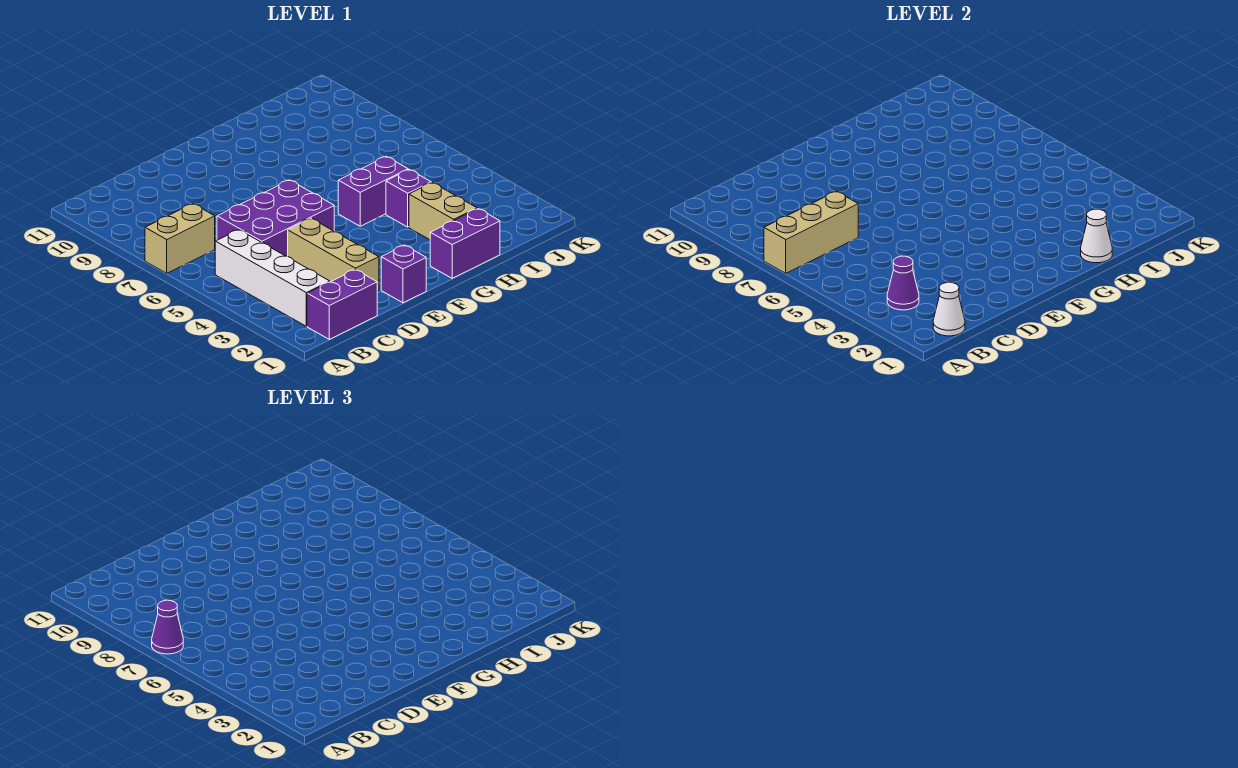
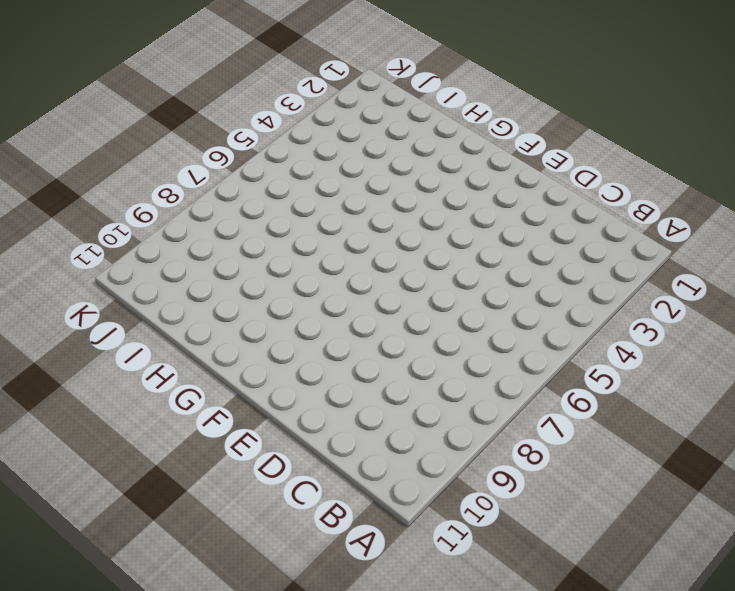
none -> tan 1x2 brick [145,204,215,273]
none -> purple 1x2 brick [307,270,377,339]
none -> white 1x4 brick [215,230,330,326]

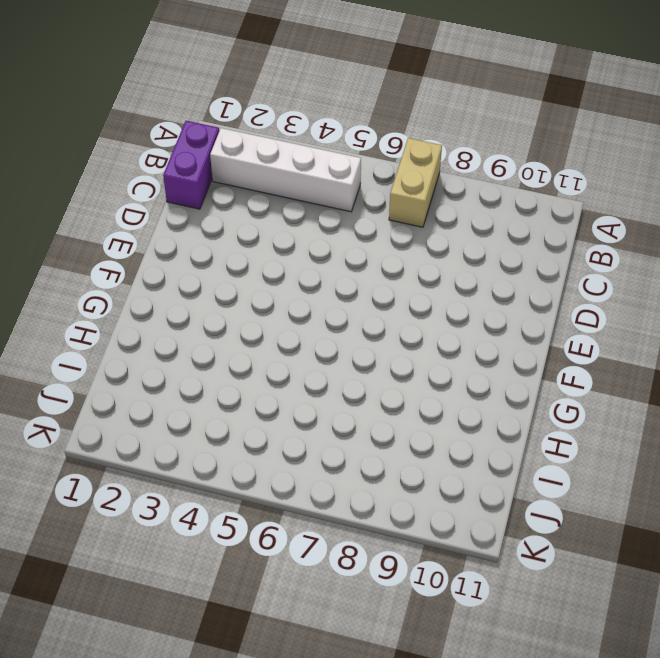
none -> purple 2x3 brick [217,180,334,256]
none -> tan 1x3 brick [288,218,379,291]
none -> purple 1x1 brick [381,245,426,303]

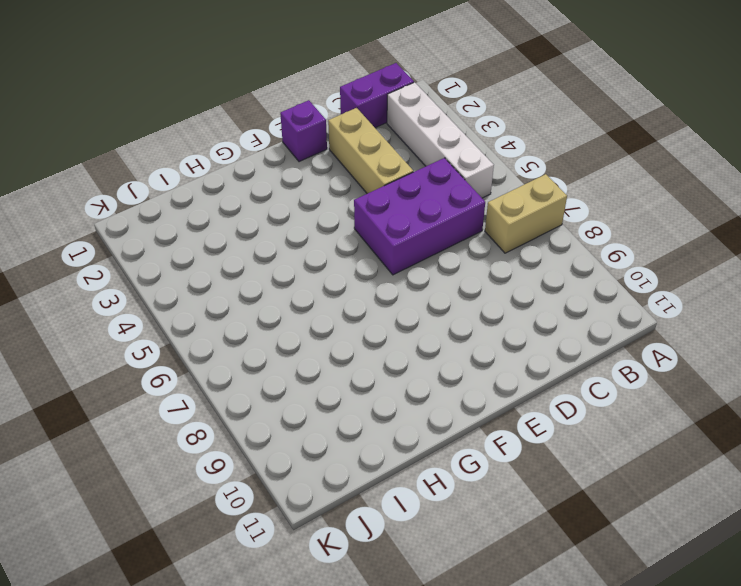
none -> purple 1x2 brick [430,209,500,278]
none -> purple 1x2 brick [338,156,408,226]
none -> tan 1x2 brick [409,183,477,240]

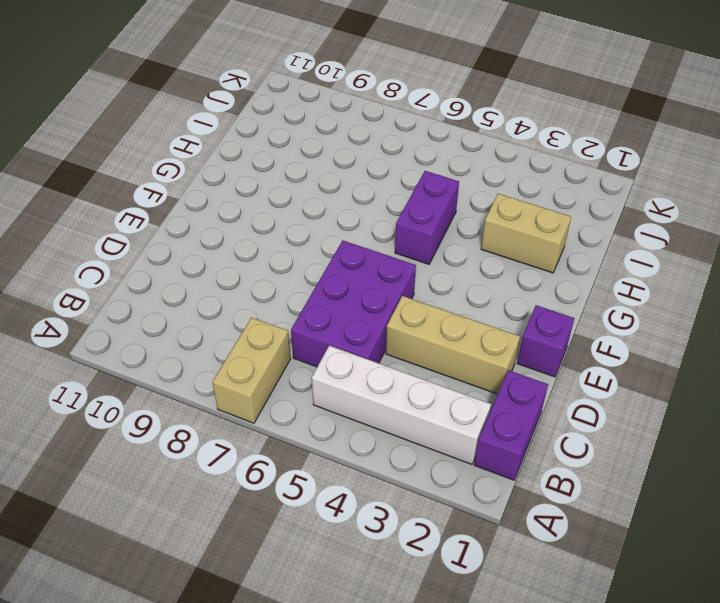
none -> purple 1x2 brick [430,209,500,278]
none -> purple 1x1 brick [386,170,431,227]
none -> tan 1x3 brick [764,191,858,273]

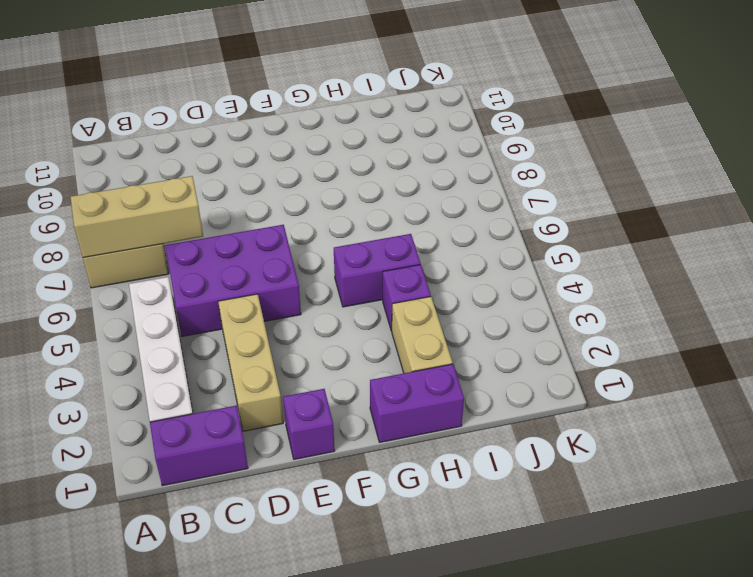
none -> white 1x1 cone [933,282,965,336]
none -> purple 1x1 cone [887,256,919,310]
none -> white 1x1 cone [1081,209,1112,263]

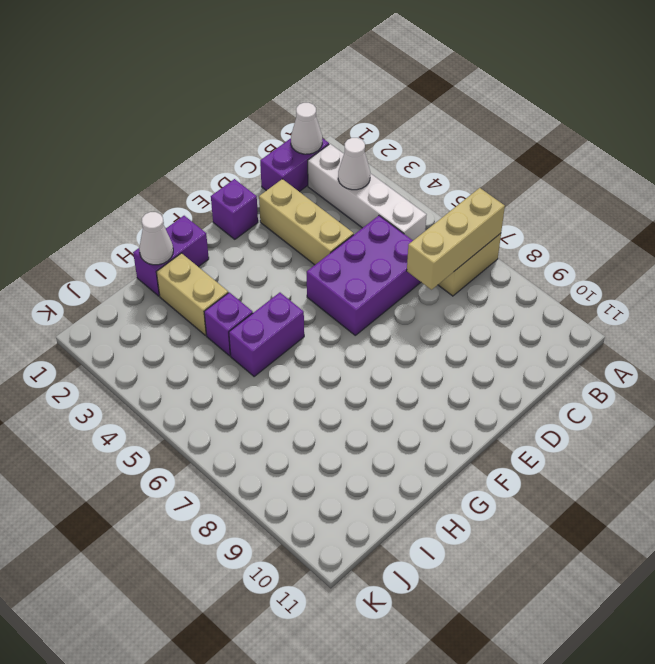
white 1x1 cone [338,138,370,190] -> purple 1x1 cone [887,256,919,310]
none -> purple 1x1 cone [152,600,183,654]

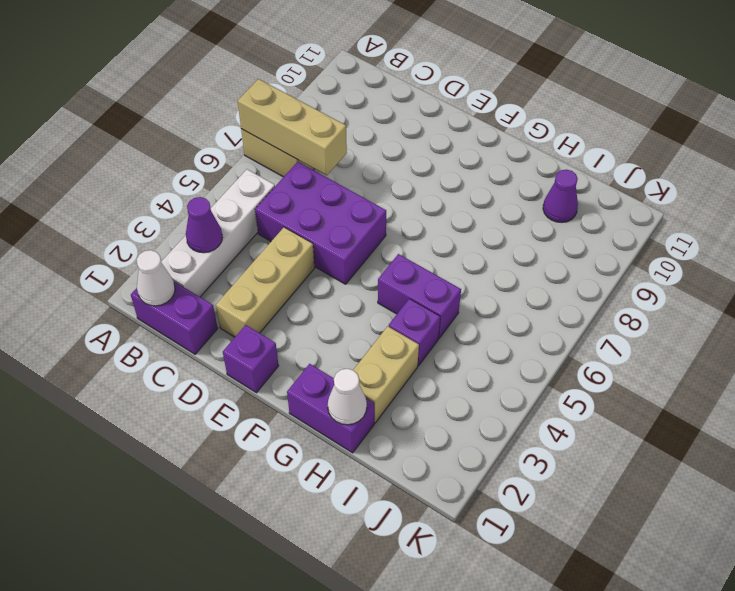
purple 1x1 cone [543,170,578,223] -> purple 1x1 cone moved to [152,600,183,654]

